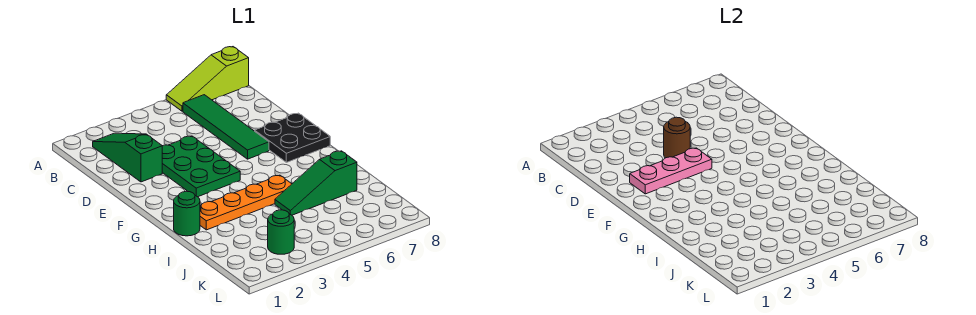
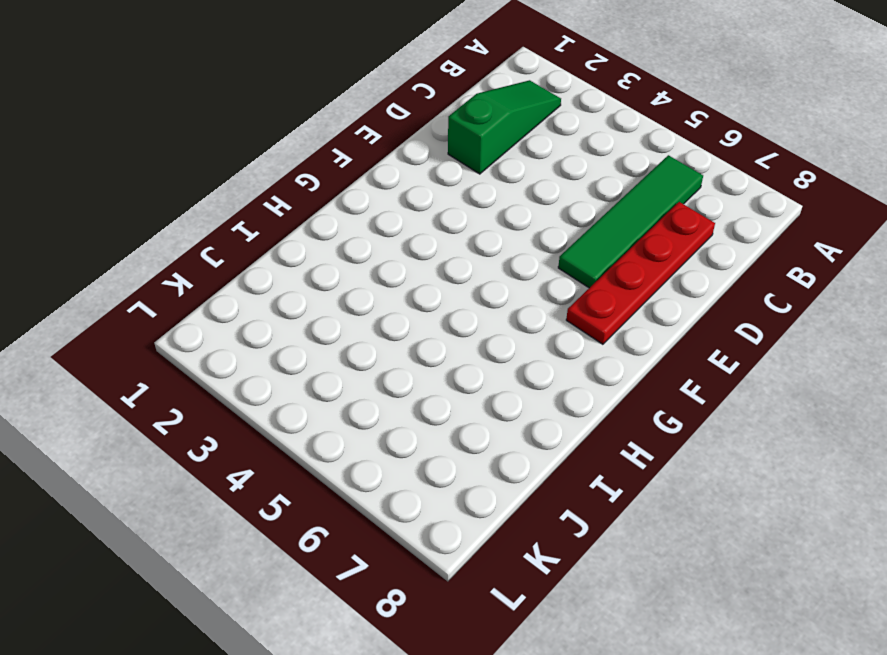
red 1x4 plate [566,202,715,344] -> black 2x2 plate [255,113,330,162]
none -> lime 1x3 slope [166,47,249,111]
none -> green 2x3 plate [162,136,240,197]

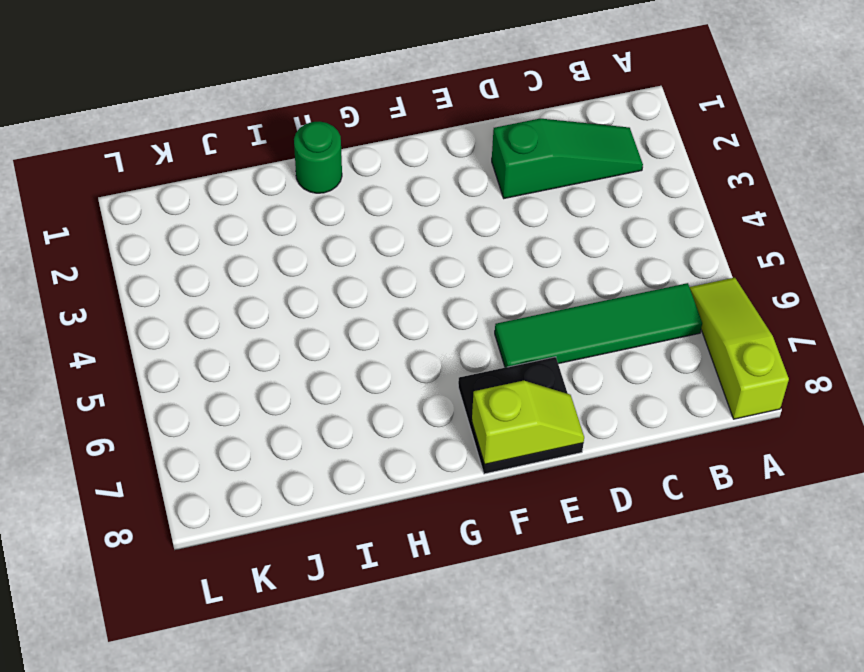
lime 1x2 slope [472,380,584,464] -> none
none -> green 2x3 plate [162,136,240,197]
none -> orange 1x4 plate [200,175,291,230]

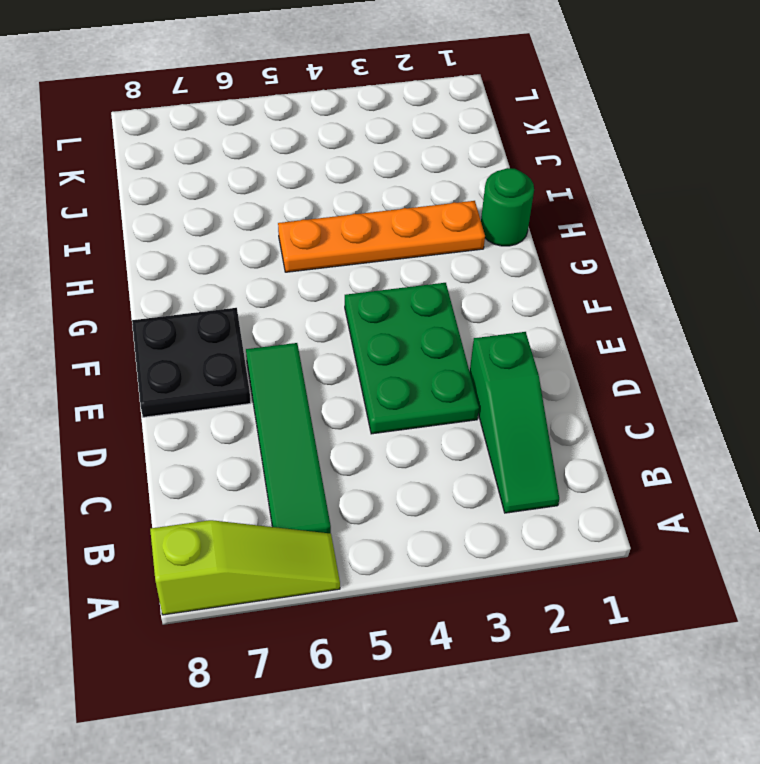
none -> green 1x3 slope [275,151,357,215]
none -> green 1x1 round brick [268,210,294,254]

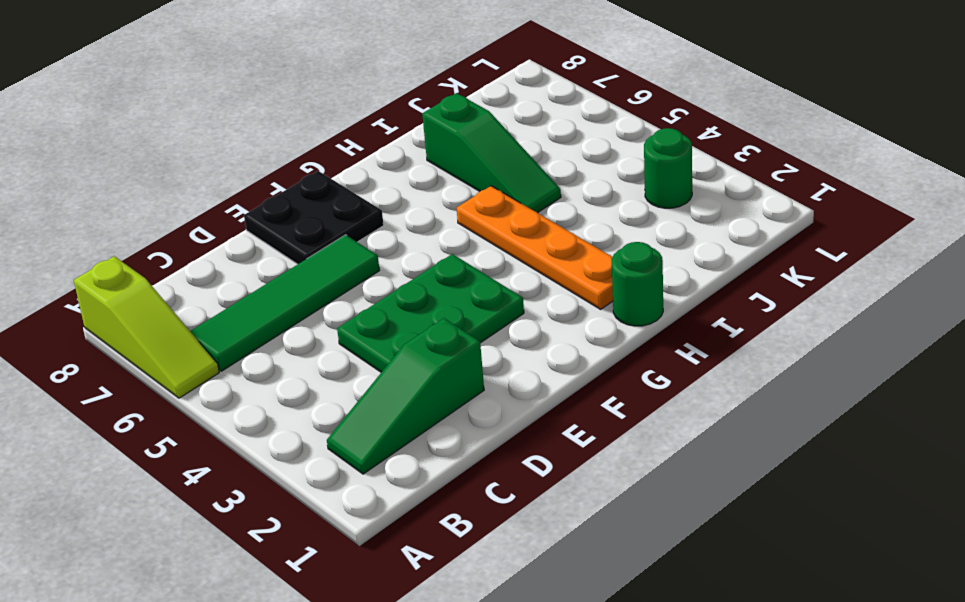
none -> brown 1x1 round brick [664,117,690,158]
none -> pink 1x3 plate [630,148,712,194]

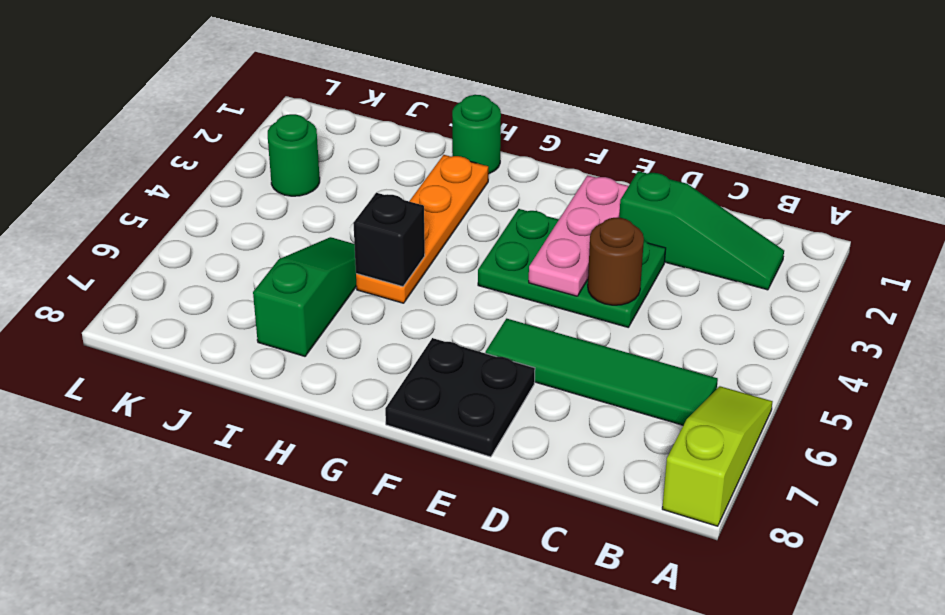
black 1x1 brick [353,193,425,287] -> none

